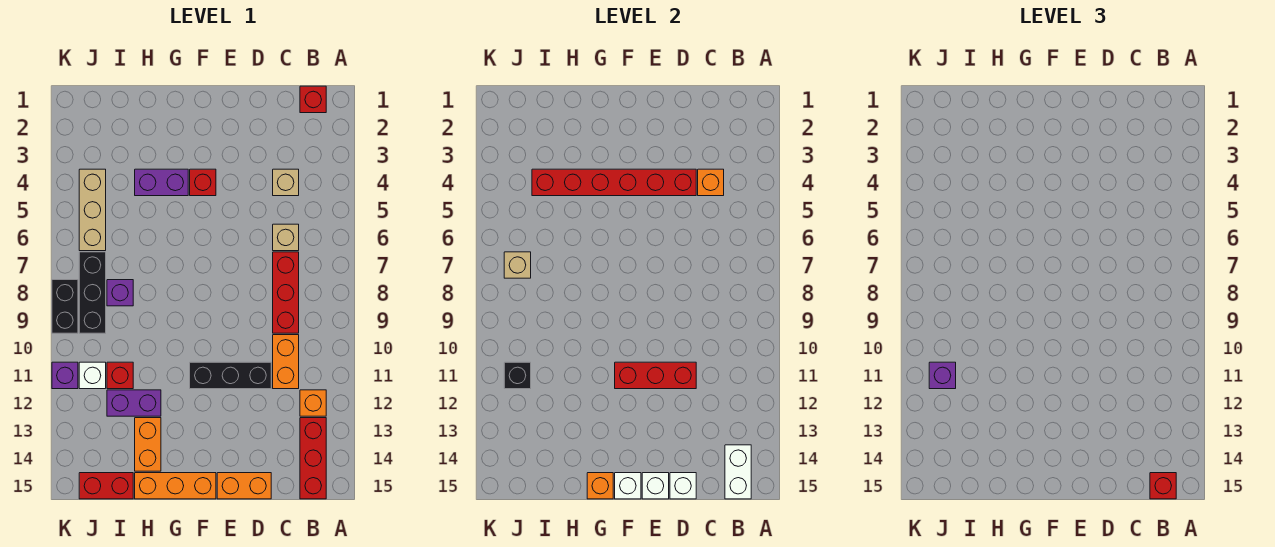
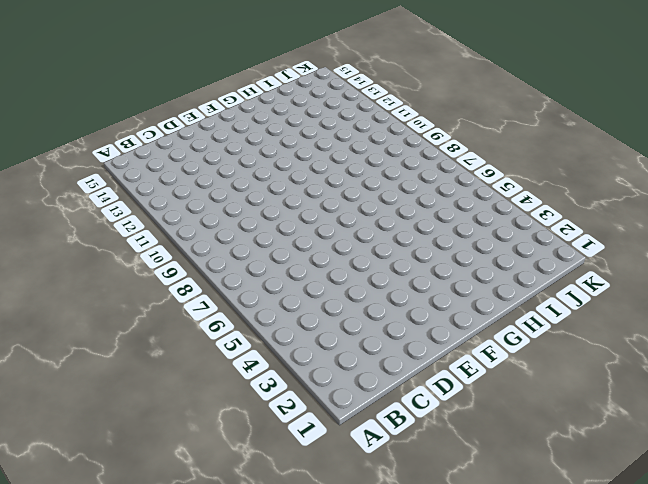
none -> red 1x1 brick [300,86,326,113]
none -> orange 1x1 brick [300,390,326,416]
none -> red 1x3 brick [300,418,326,499]
none -> tan 1x1 brick [273,169,299,196]

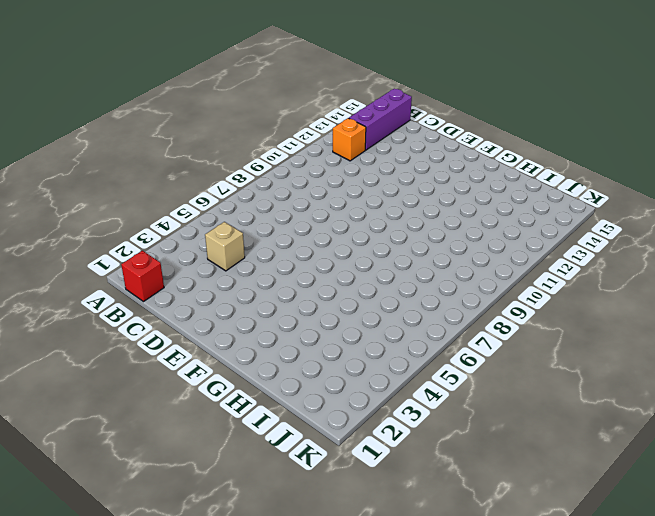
purple 1x3 brick [349,89,412,150] -> red 1x3 brick [300,418,326,499]
none -> tan 1x1 brick [273,224,299,251]
none -> red 1x3 brick [273,252,299,333]
none -> orange 1x2 brick [273,335,299,389]
none -> black 1x3 brick [190,362,271,389]

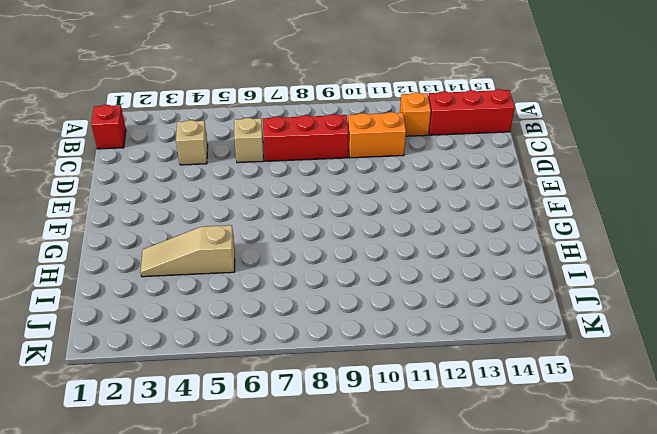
tan 1x3 slope [140,225,235,277] -> purple 1x2 brick [135,169,188,196]
none -> black 1x3 brick [190,362,271,389]
none -> orange 1x2 brick [217,473,271,499]
none -> red 1x1 brick [190,169,216,196]
none -> orange 1x3 brick [135,473,216,499]

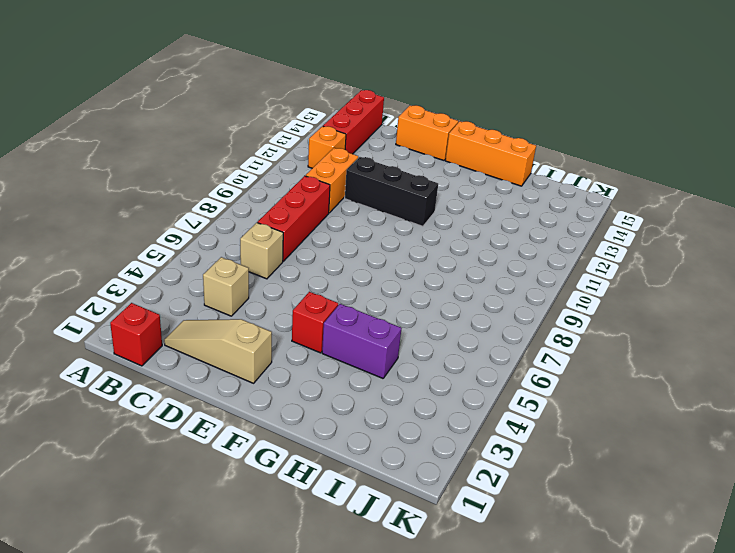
tan 1x3 slope [164,319,272,383] -> none
none -> purple 1x2 brick [107,390,161,416]
none -> orange 1x2 brick [135,418,161,471]
none -> purple 1x1 brick [107,280,133,306]
none -> red 1x1 brick [107,362,133,389]

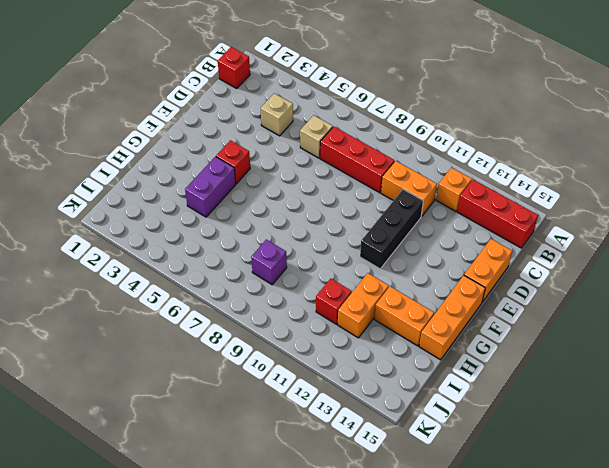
orange 1x2 brick [338,273,389,338] -> purple 1x2 brick [107,390,161,416]
none -> red 1x2 brick [79,473,133,499]
none -> tan 1x3 brick [79,169,106,251]
none -> black 1x3 brick [79,252,106,333]
none -> white 1x1 brick [79,362,106,389]

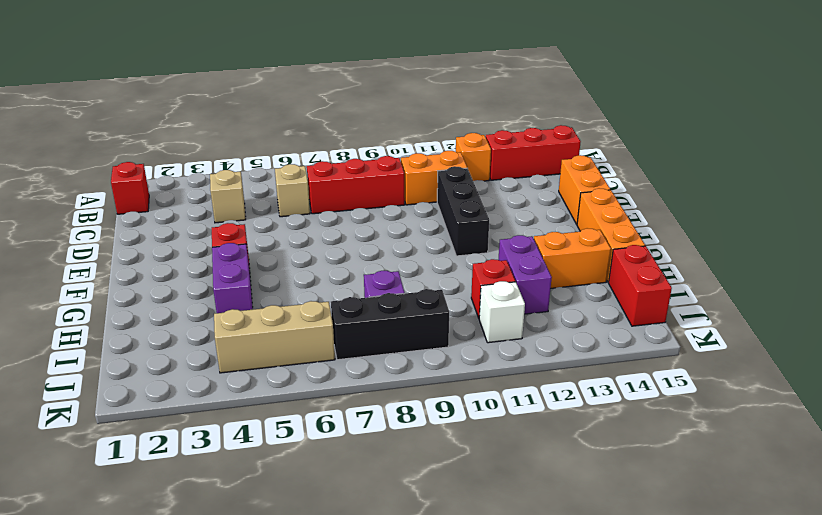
none -> black 1x2 brick [52,280,78,333]
none -> purple 1x1 brick [52,362,78,389]
none -> white 1x2 brick [725,445,751,499]
none -> orange 1x1 brick [698,169,724,196]

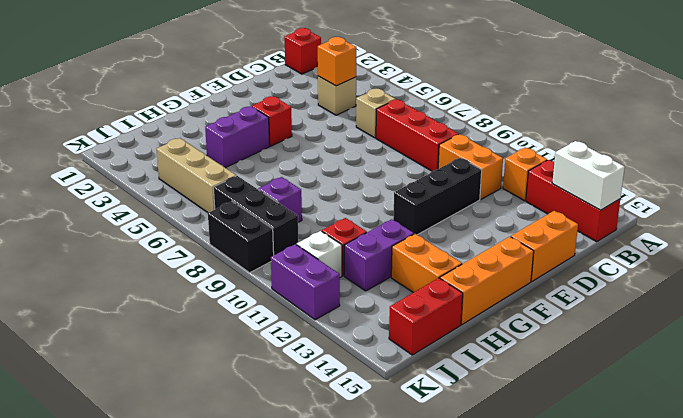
purple 1x2 brick [271,244,340,320] -> purple 1x1 brick [52,362,78,389]
none -> red 1x6 brick [532,169,696,196]
none -> red 1x3 brick [615,362,696,389]
none -> white 1x1 brick [670,473,696,499]
none -> white 1x1 brick [642,473,669,499]

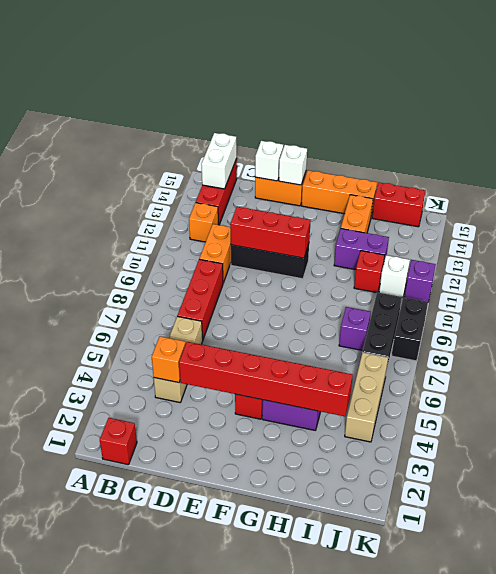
none -> white 1x1 brick [615,473,641,499]
none -> orange 1x1 brick [587,473,613,499]
none -> tan 1x1 brick [504,252,531,278]
none -> black 1x1 brick [504,362,531,389]

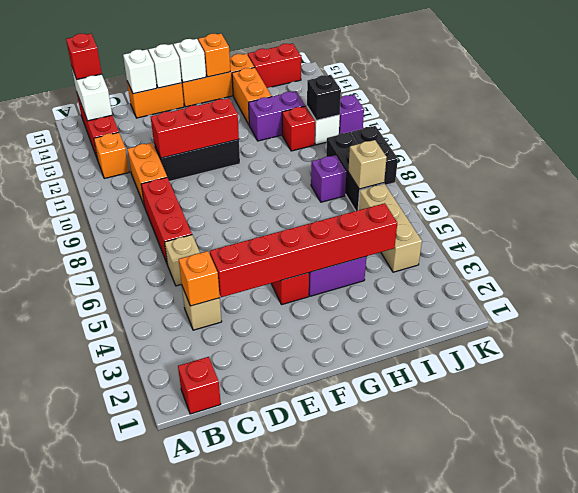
none -> purple 1x1 brick [929,362,956,389]

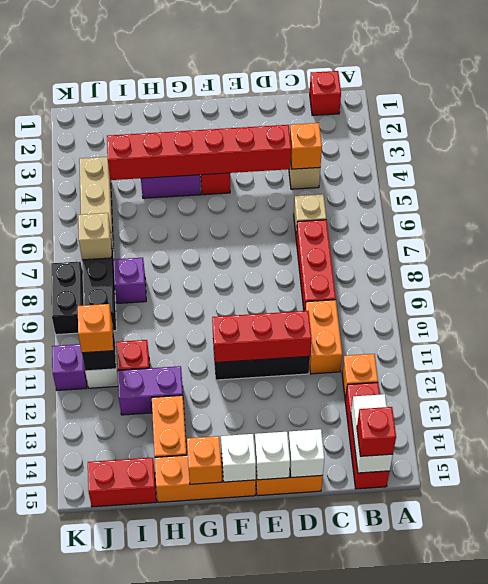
orange 1x1 brick [78,304,113,353] -> purple 1x1 brick [929,362,956,389]

